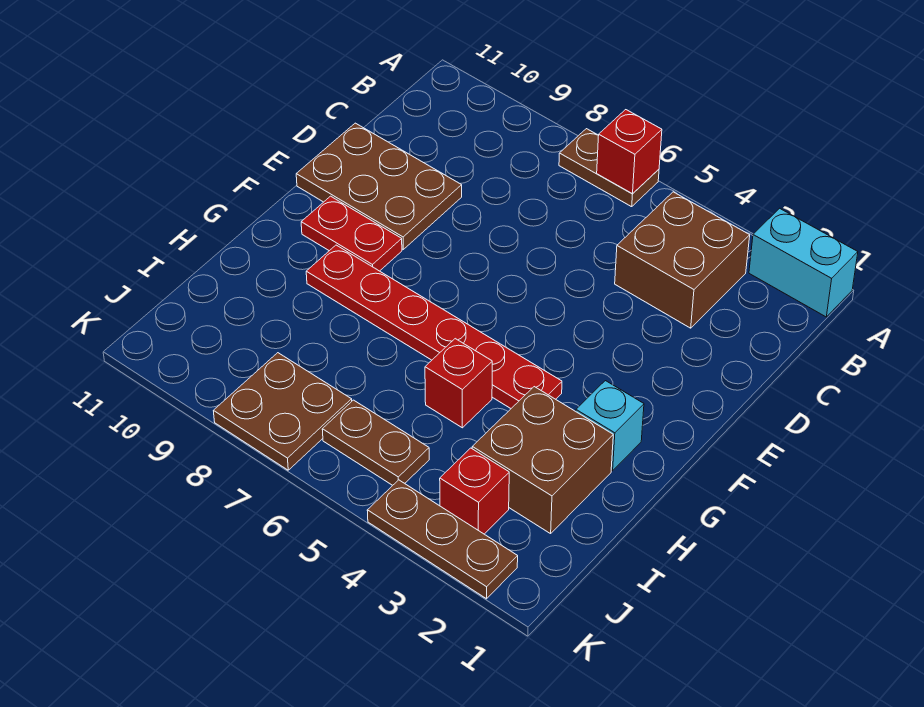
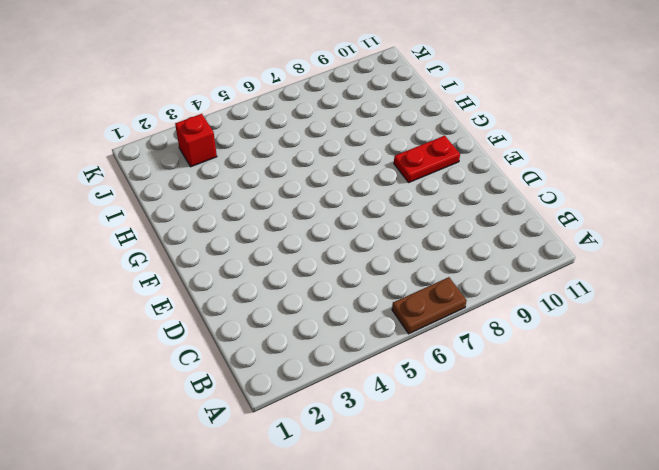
none -> cyan 1x2 brick [749,208,858,317]
none -> brown 2x2 brick [615,192,750,328]
none -> brown 2x3 plate [296,123,462,249]

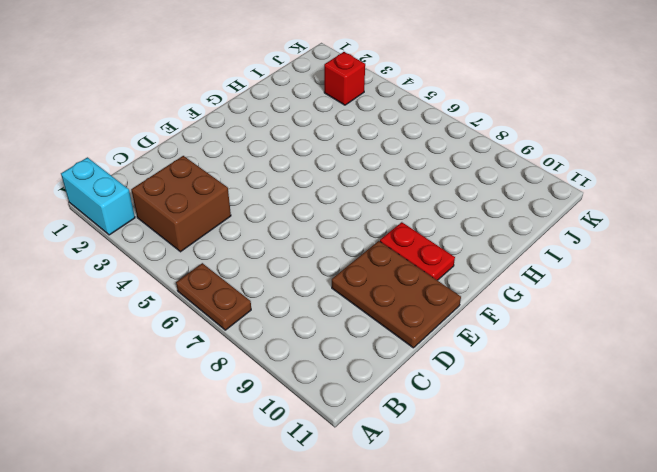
none -> cyan 1x1 brick [576,381,644,471]
none -> red 1x6 plate [306,245,562,408]
none -> brown 2x2 brick [472,387,613,534]

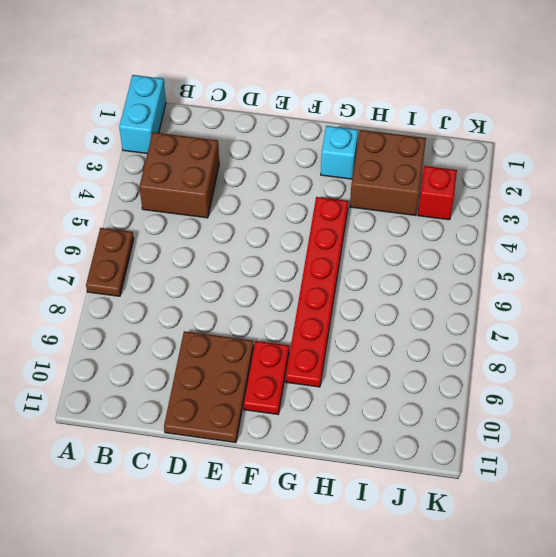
none -> red 1x1 brick [425,339,492,428]
none -> brown 1x2 plate [322,400,429,485]
none -> brown 2x2 plate [214,353,352,470]

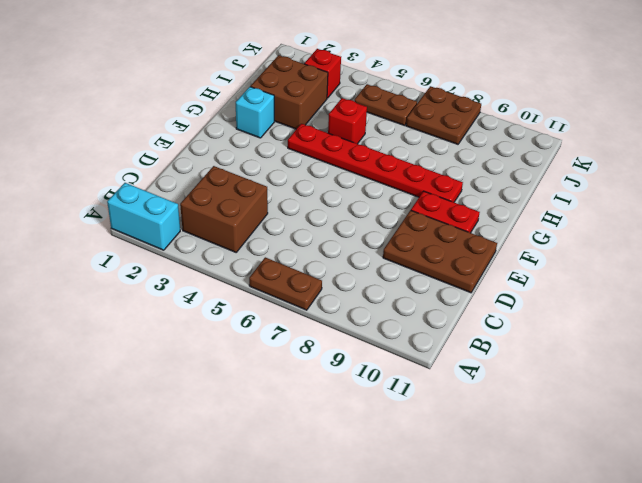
none -> brown 1x3 plate [367,480,518,599]
none -> red 1x1 brick [597,110,662,194]

